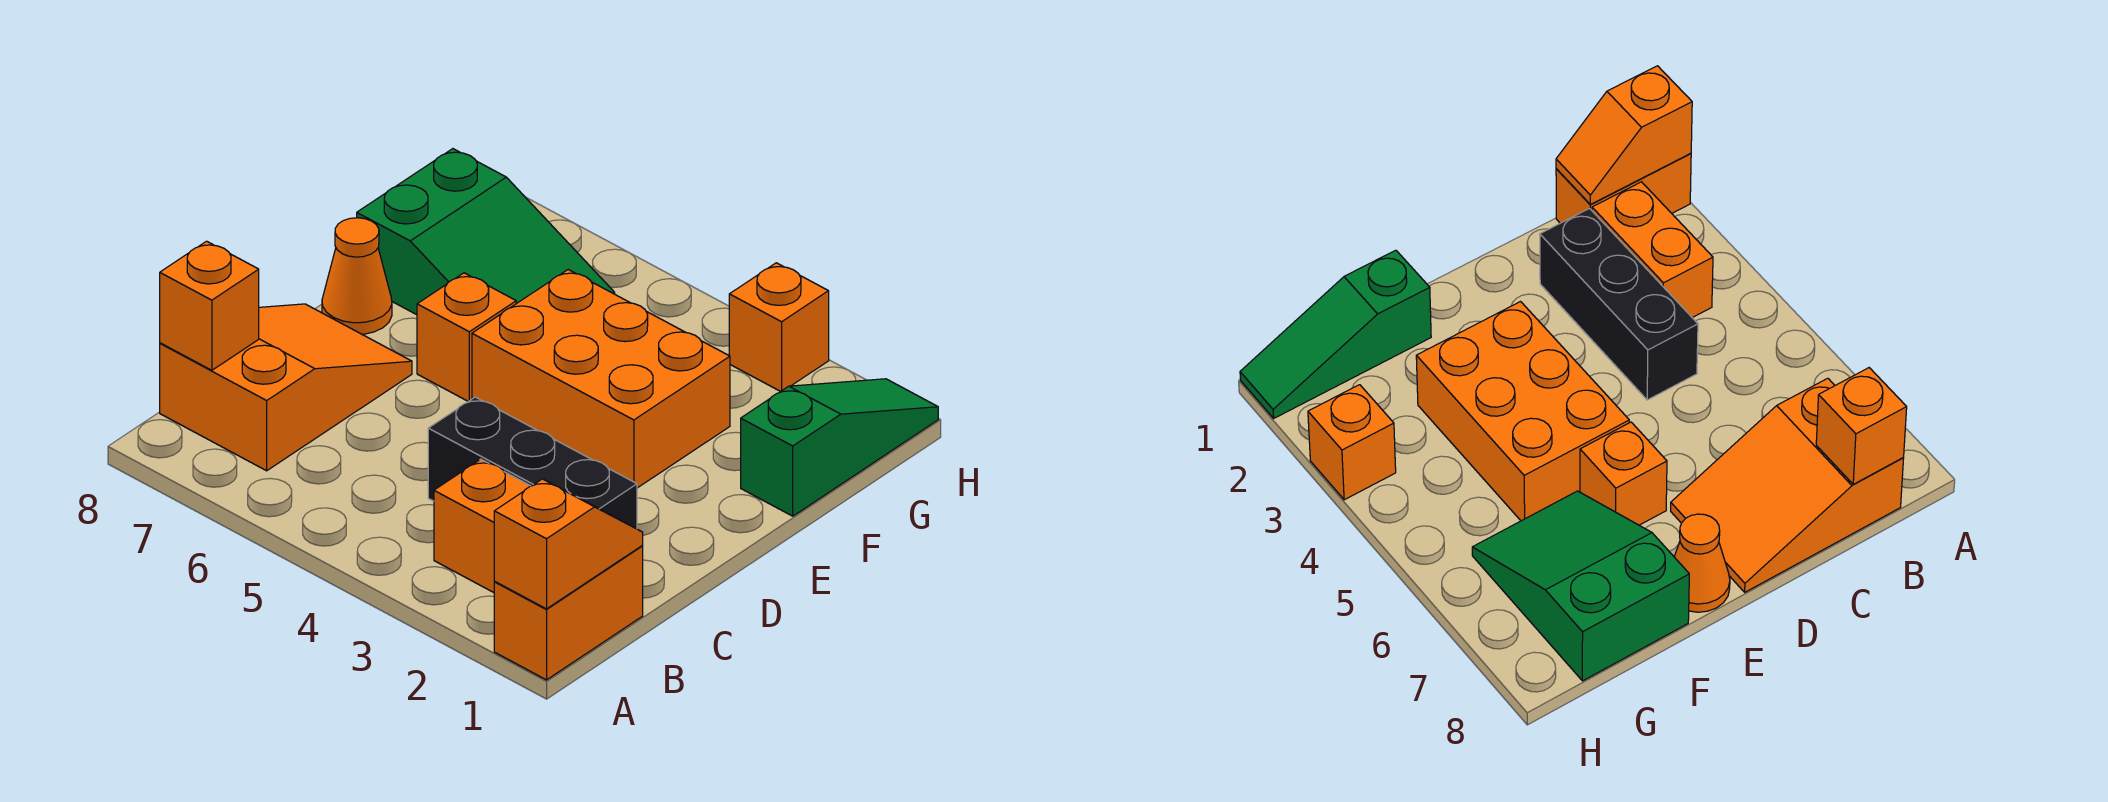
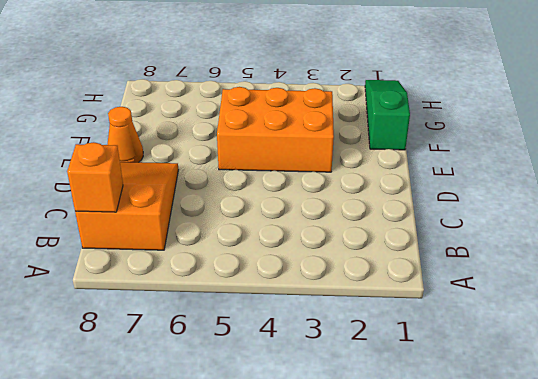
none -> orange 1x2 brick [494,546,643,680]
none -> orange 1x2 brick [434,459,530,593]
none -> black 1x3 brick [428,397,637,529]

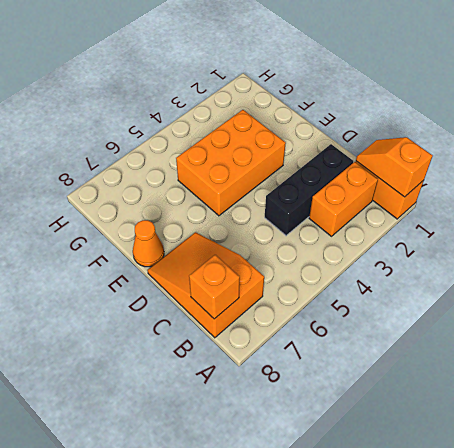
none -> orange 1x1 brick [417,273,516,401]
none -> green 1x3 slope [741,379,938,516]
none -> green 2x3 slope [357,149,615,315]

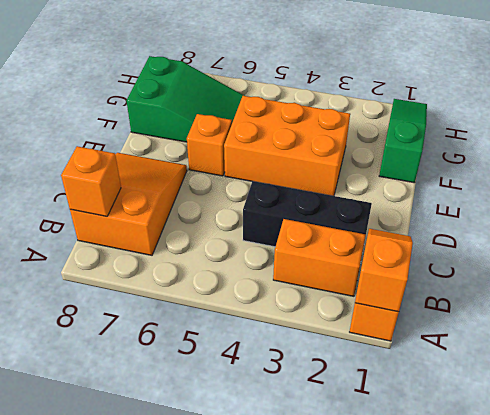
none -> orange 1x1 cone [322,218,392,334]
none -> orange 1x1 brick [729,263,829,392]

